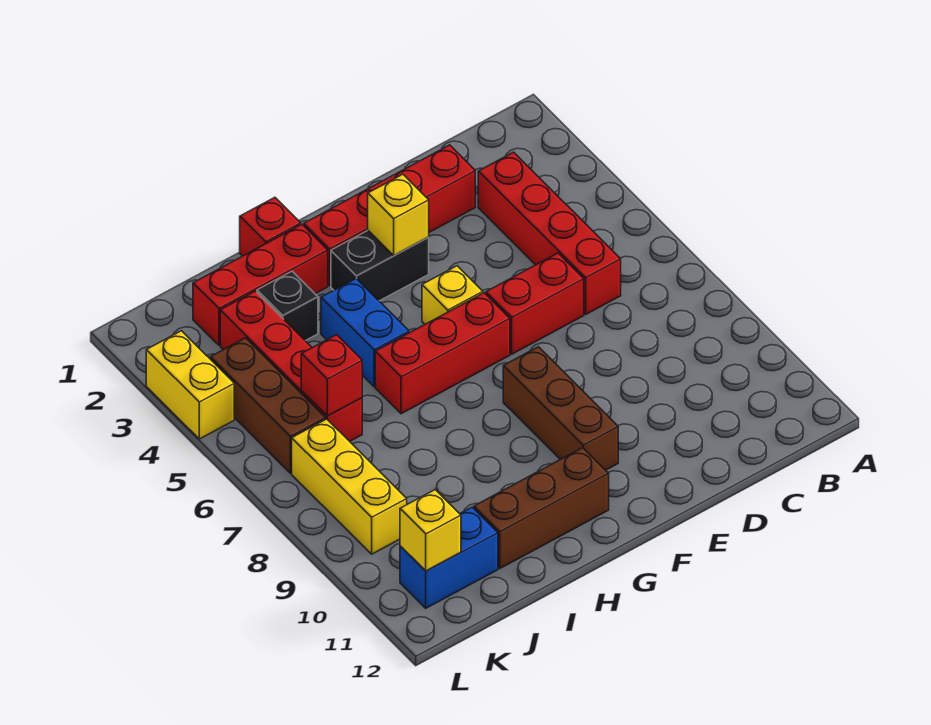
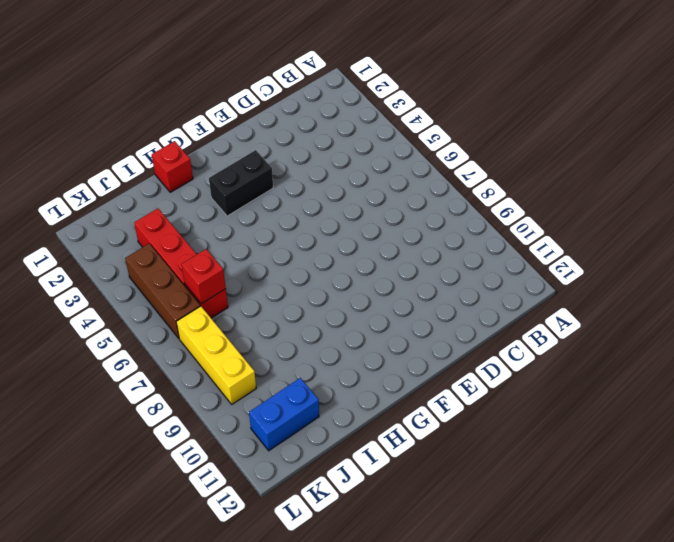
none -> red 1x4 brick [478,152,621,314]
none -> red 1x4 brick [304,145,475,286]
none -> red 1x2 brick [486,253,584,354]

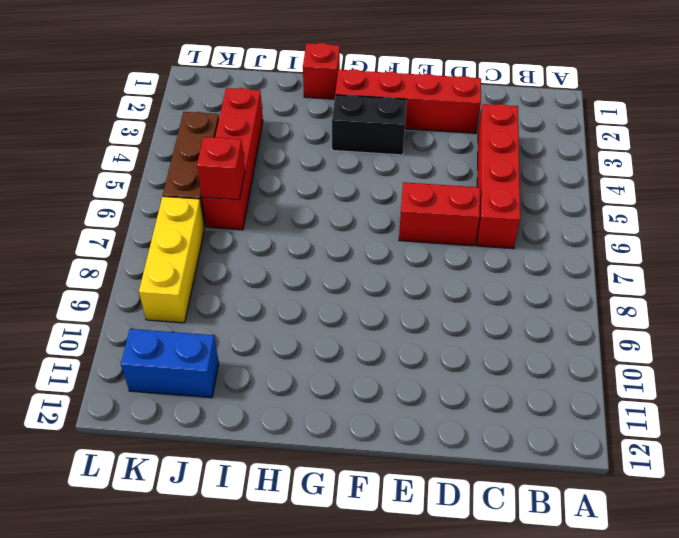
none -> yellow 1x1 brick [422,266,483,324]
none -> red 1x3 brick [375,293,510,414]
none -> brown 1x3 brick [503,347,618,470]

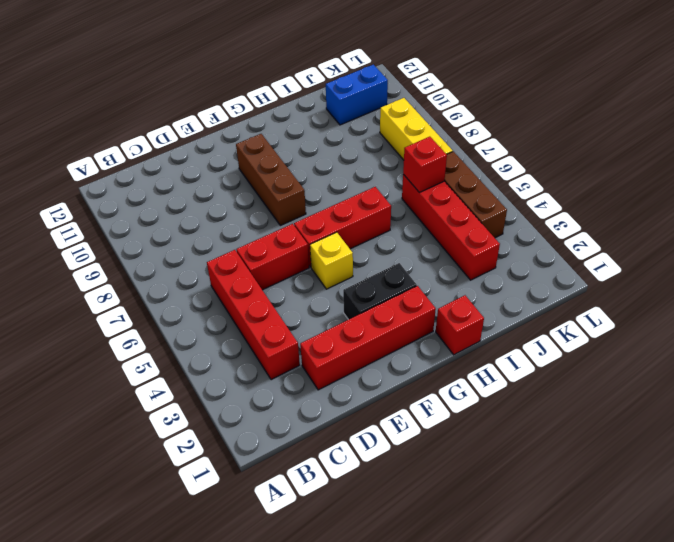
none -> brown 1x3 brick [474,448,609,568]
none -> red 1x3 brick [193,225,328,345]
none -> blue 1x2 brick [321,279,409,387]

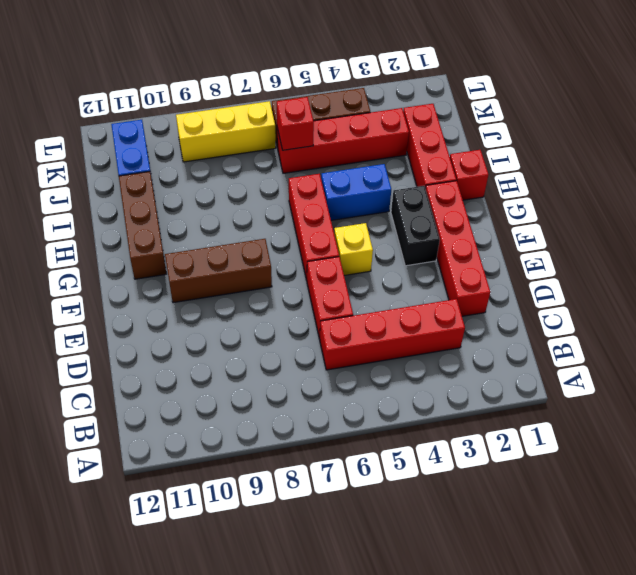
none -> black 1x1 brick [257,271,318,341]
none -> yellow 1x2 brick [146,331,234,439]
none -> yellow 1x1 brick [368,174,429,255]

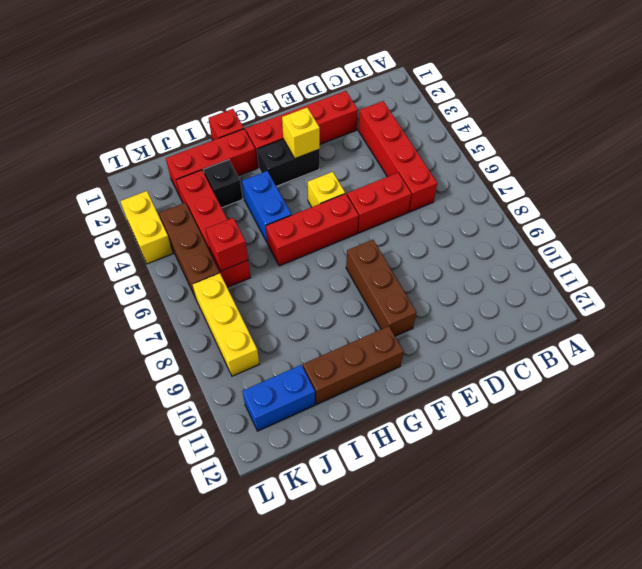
none -> yellow 1x1 brick [400,490,461,571]

